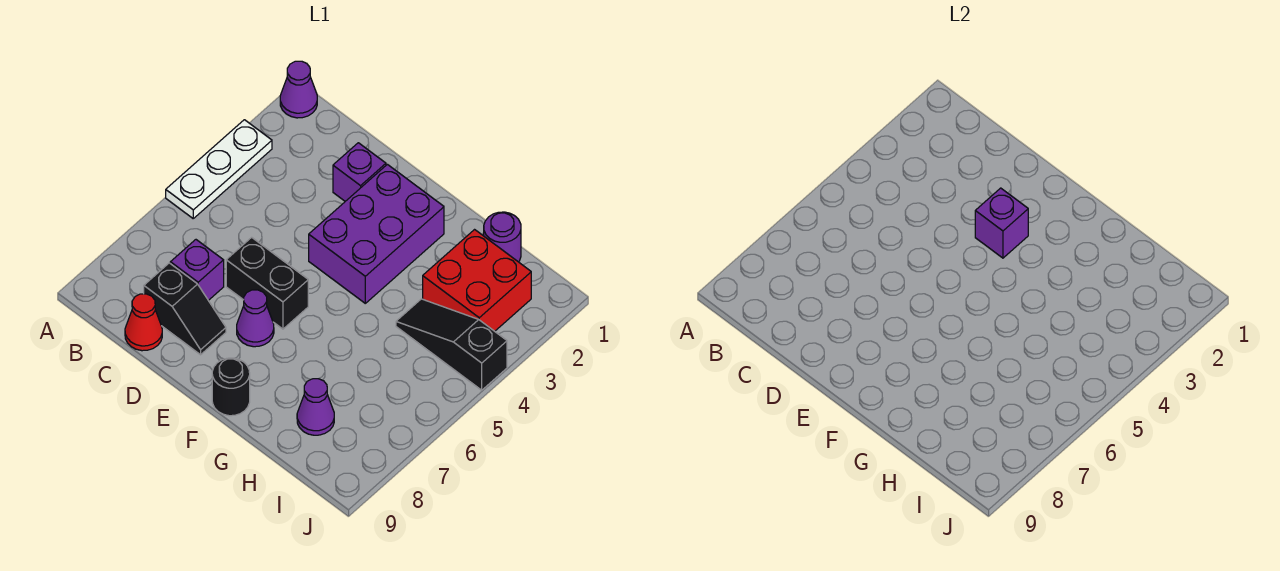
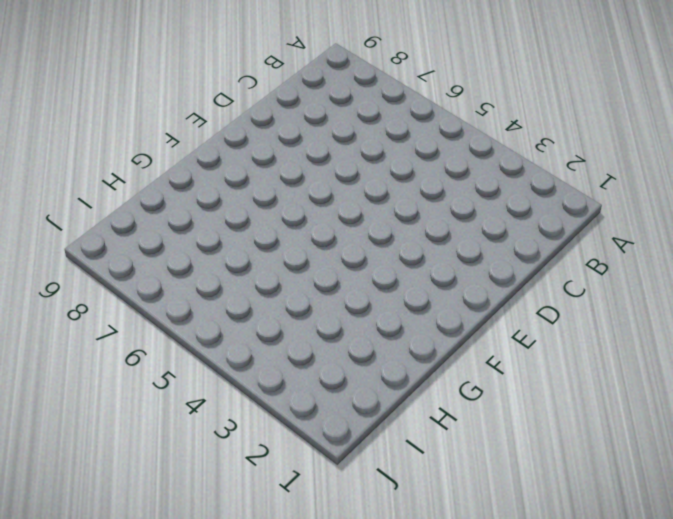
none -> purple 1x1 cone [280,61,317,118]
none -> white 1x3 plate [166,120,272,218]
none -> purple 1x1 brick [170,240,224,300]

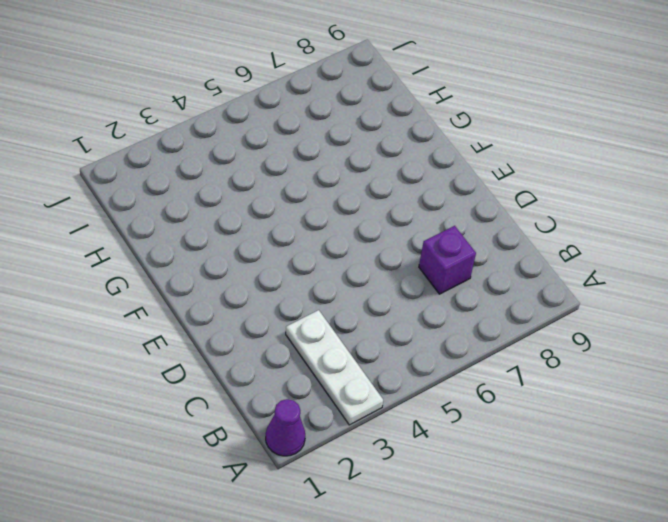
white 1x3 plate [286,310,383,425] -> white 1x3 plate turned to [166,120,272,218]
none -> black 1x2 slope [144,263,226,355]
none -> red 1x1 cone [125,294,162,351]
none -> purple 1x1 brick [333,143,386,201]

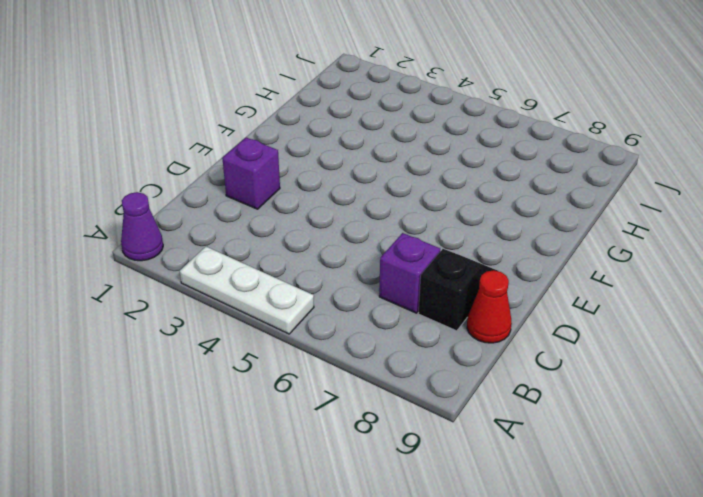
none -> black 1x2 brick [226,237,308,329]
none -> purple 2x3 brick [309,164,444,303]
none -> purple 1x1 cone [237,290,274,347]

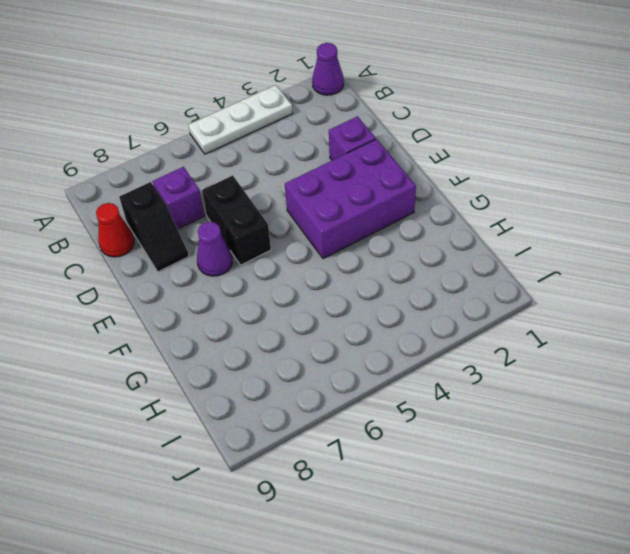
none -> black 1x1 round brick [212,358,250,416]
none -> purple 1x1 round brick [484,212,521,262]
none -> red 2x2 brick [423,230,531,331]

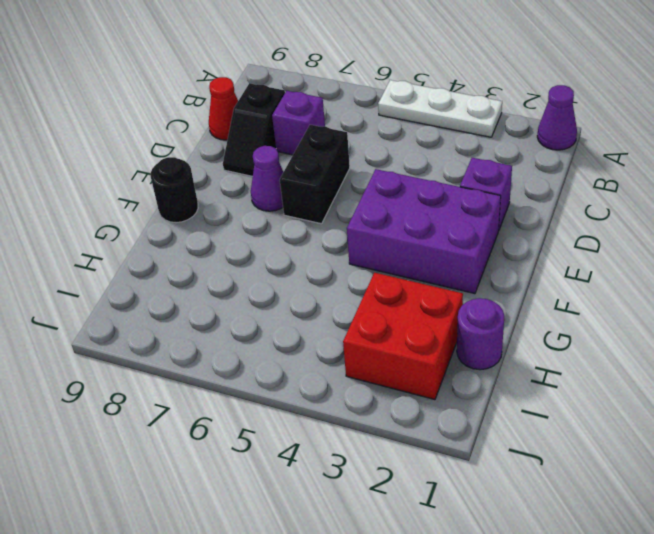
none -> black 1x3 slope [396,299,507,390]
none -> purple 1x1 cone [297,379,334,435]
none -> purple 1x1 brick [975,188,1028,258]

